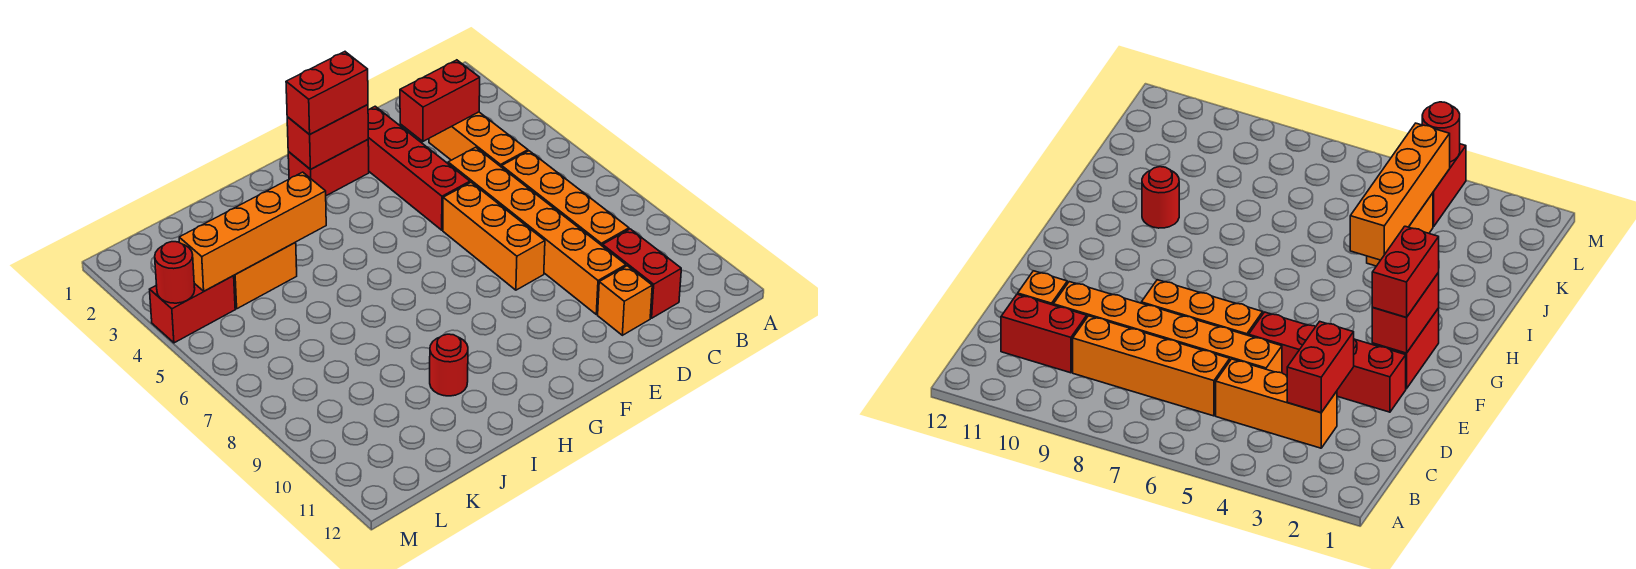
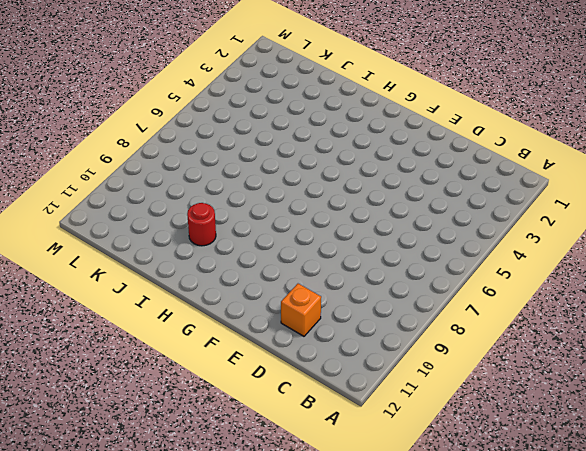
none -> orange 1x3 brick [429,112,528,167]
none -> orange 1x4 brick [502,151,629,246]
none -> red 1x2 brick [603,229,681,318]

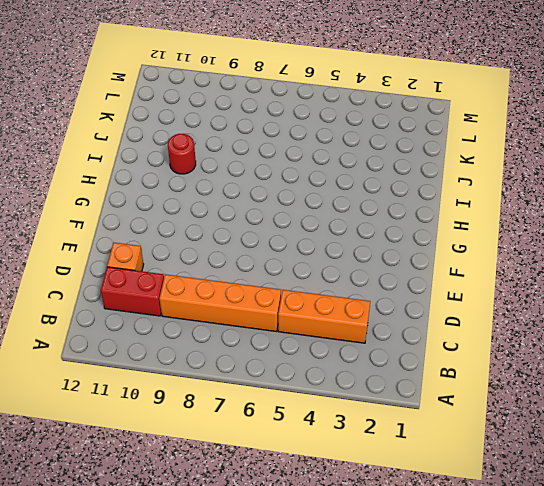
none -> orange 1x6 brick [448,147,626,314]
none -> red 1x4 brick [368,106,470,230]
none -> orange 1x3 brick [443,182,545,290]

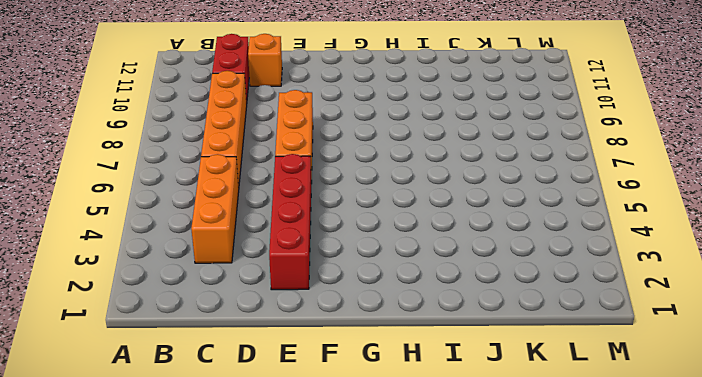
none -> orange 1x6 brick [448,147,626,314]
none -> red 1x2 brick [288,140,369,196]
none -> red 1x1 round brick [430,334,468,396]

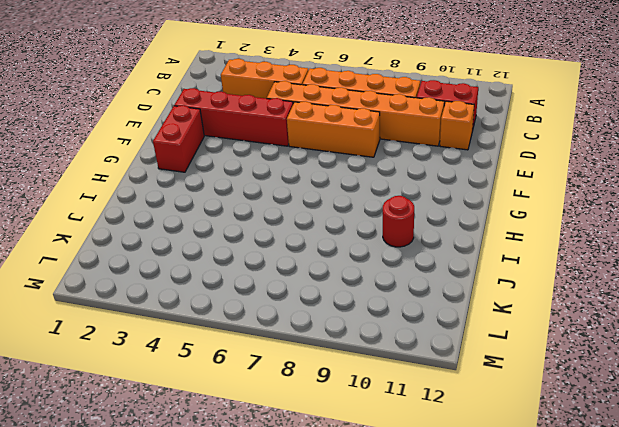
none -> orange 1x2 brick [234,242,297,309]
none -> red 1x2 brick [150,276,235,343]
none -> red 1x2 brick [400,60,480,141]

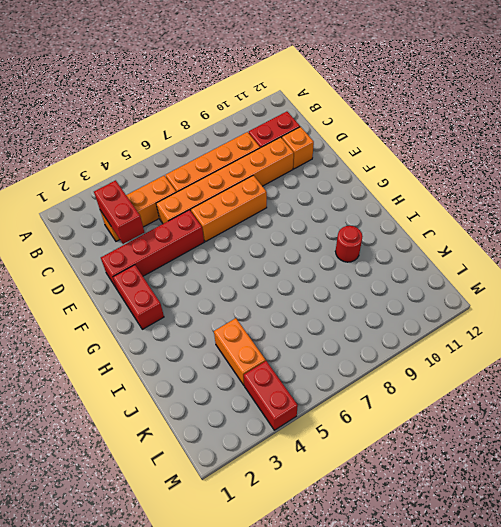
none -> red 1x2 brick [287,104,368,169]
none -> orange 1x4 brick [179,172,326,291]
none -> red 1x1 round brick [155,242,195,303]

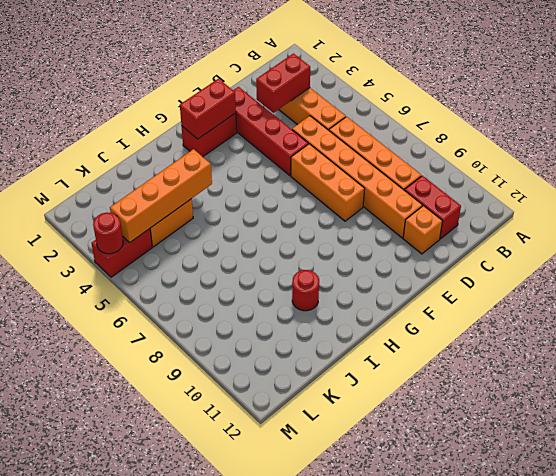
none -> red 1x2 brick [286,52,368,135]

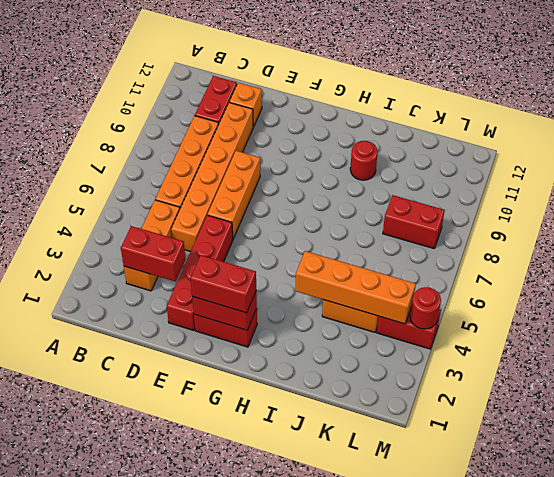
red 1x2 brick [383,195,445,248] -> none

